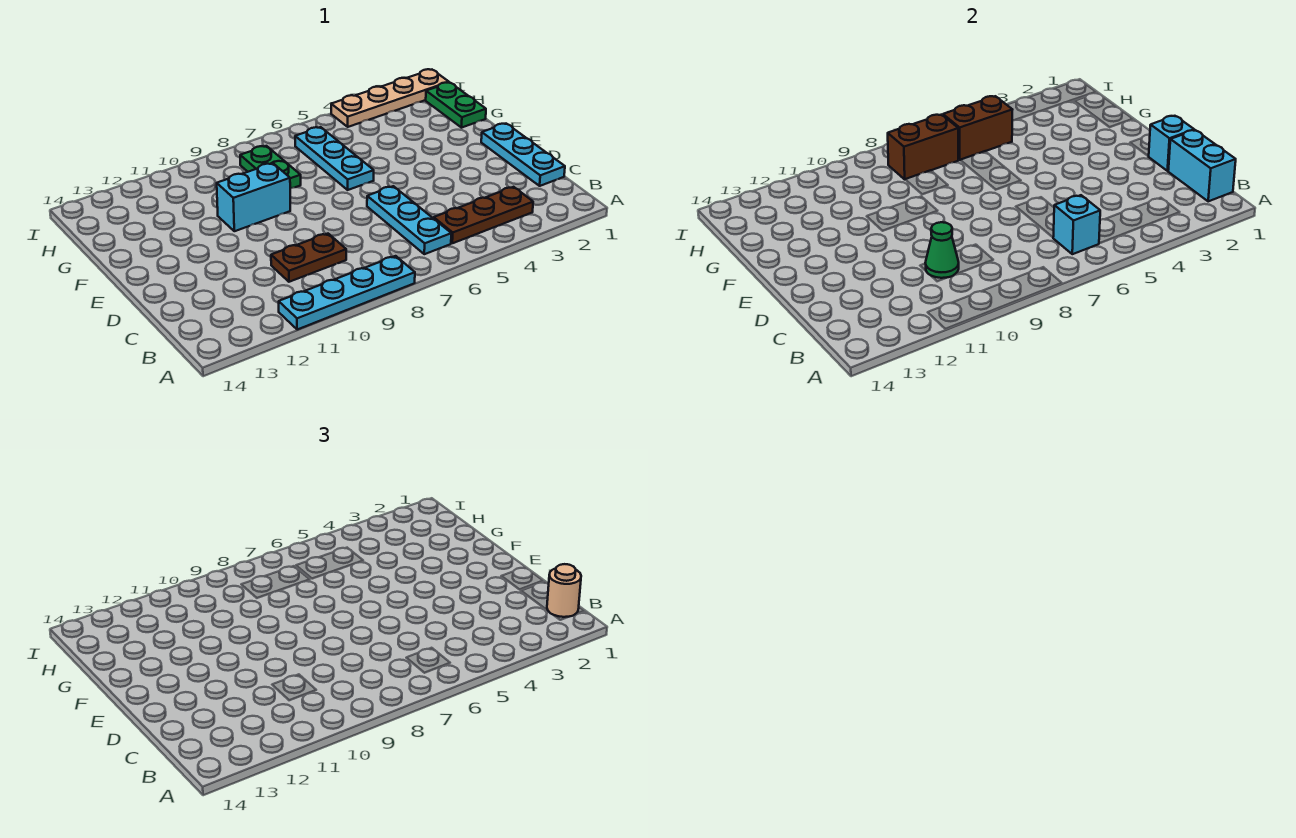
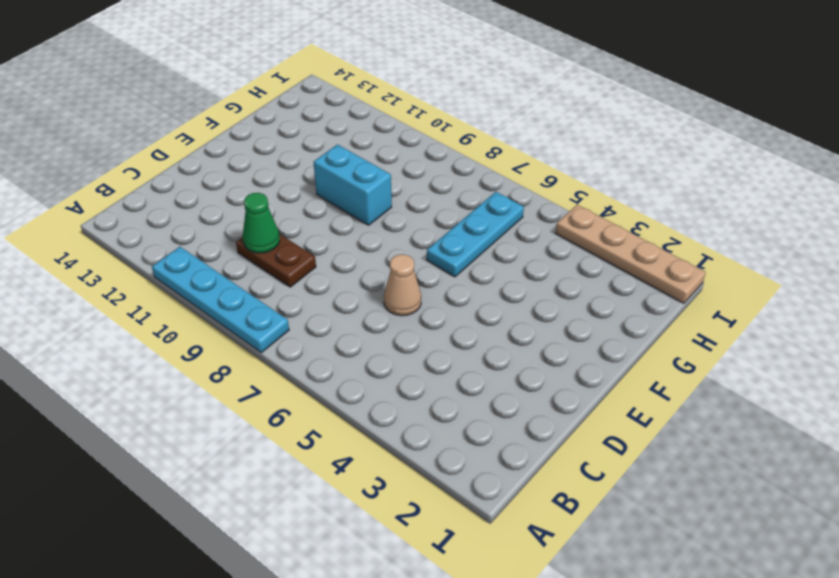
tan 1x1 cone [384,254,421,316] -> cyan 1x3 plate [367,186,451,254]
none -> brown 1x3 plate [434,187,533,243]
none -> cyan 1x3 plate [481,124,565,186]
none -> green 1x2 plate [426,83,486,128]

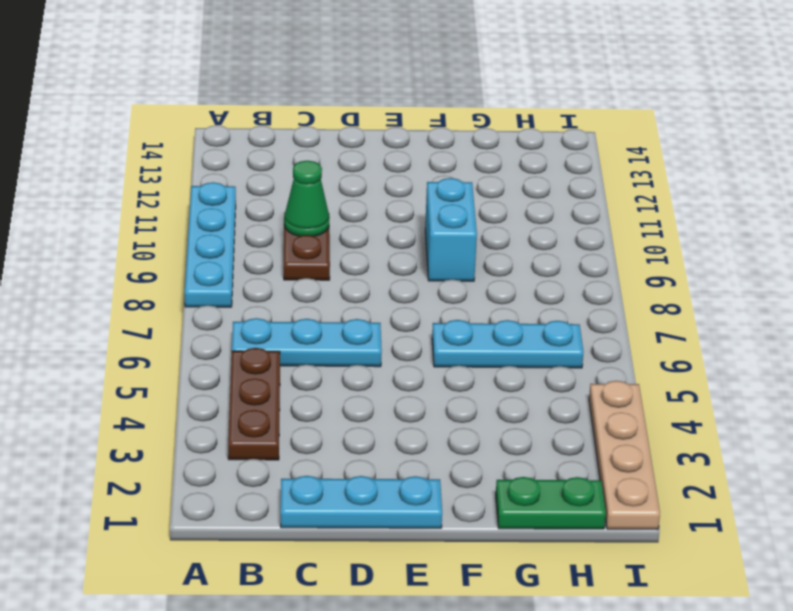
none -> green 1x2 plate [240,146,301,189]
none -> cyan 1x2 brick [1168,130,1236,201]
none -> cyan 1x1 brick [1053,195,1100,254]

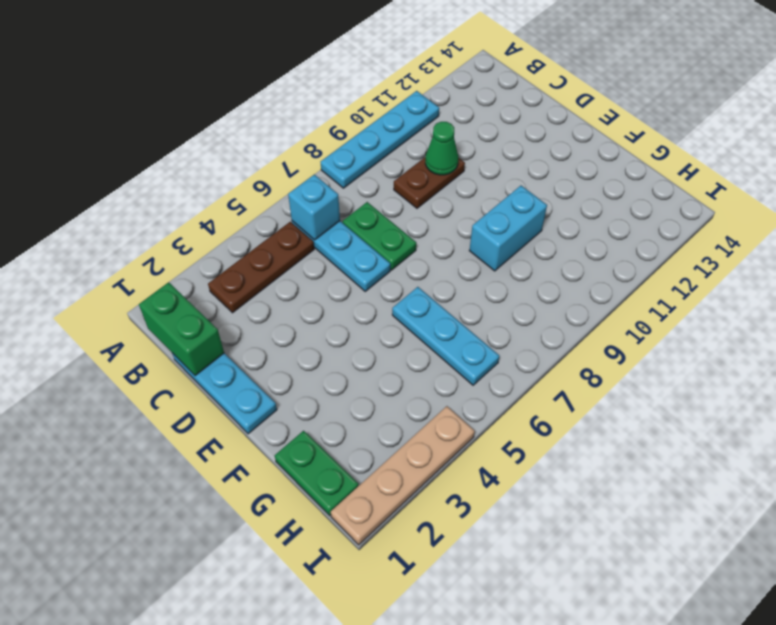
green 1x2 brick [139,282,224,376] -> cyan 1x2 brick [1168,130,1236,201]
green 1x2 plate [343,202,416,270] -> green 1x2 plate moved to [240,146,301,189]
none -> cyan 1x1 brick [1148,116,1194,171]
none -> brown 1x2 brick [943,96,1012,160]
none -> brown 1x2 brick [888,115,958,179]

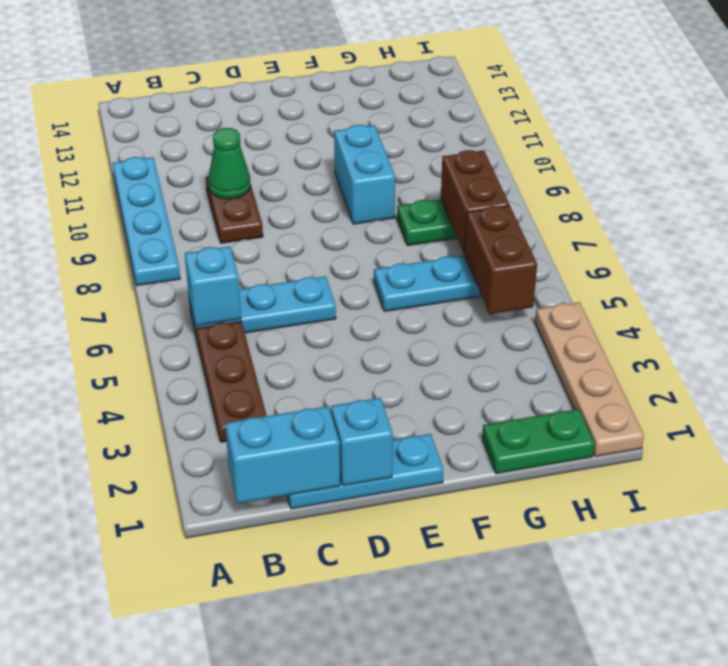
none -> tan 1x1 round brick [547,564,581,617]

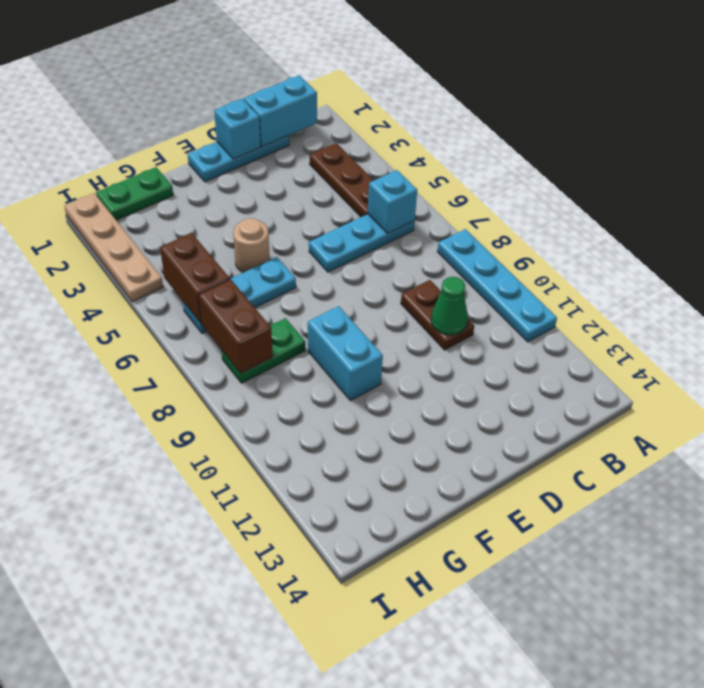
tan 1x1 round brick [233,218,270,273] -> tan 1x1 round brick moved to [547,564,581,617]

